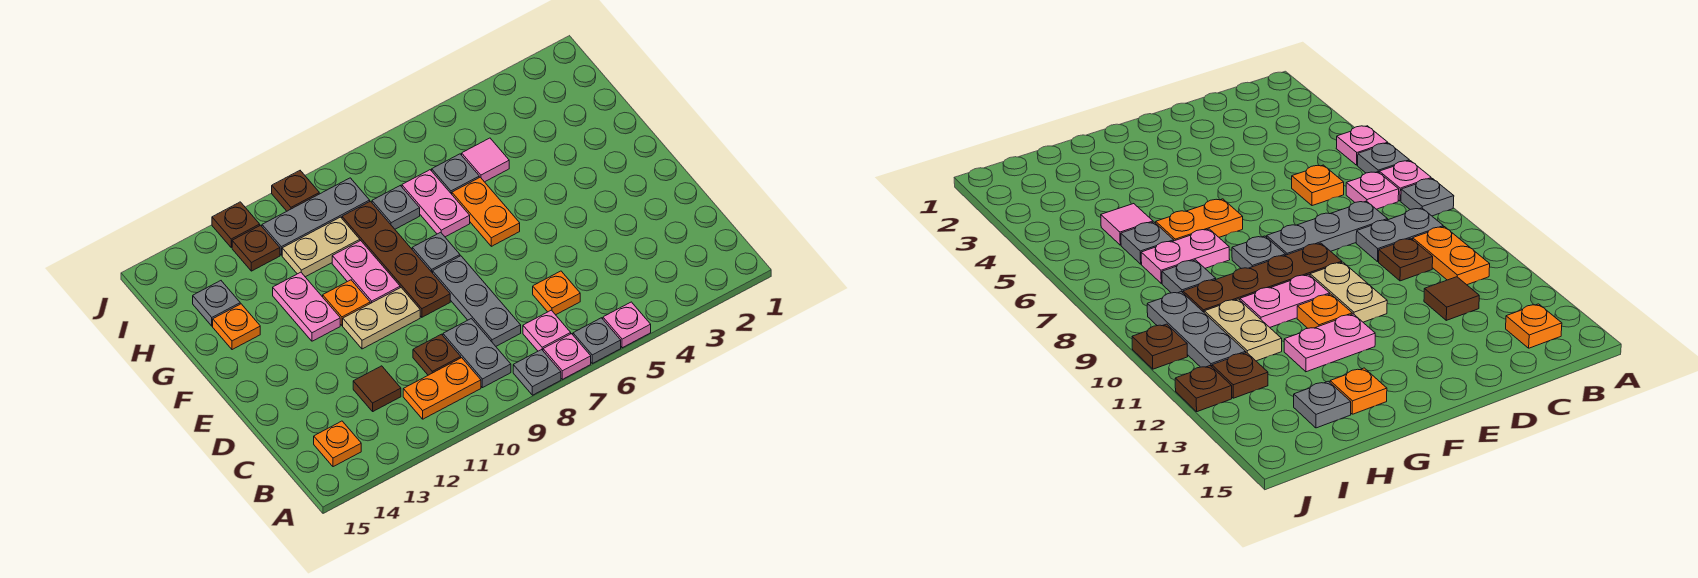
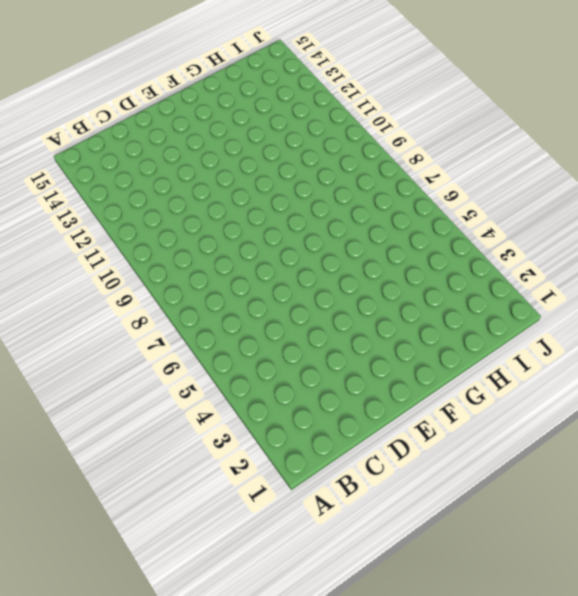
none -> pink 1x1 plate [603,302,651,348]
none -> grey 1x1 plate [573,318,621,363]
none -> pink 1x1 plate [543,334,591,379]
none -> grey 1x1 plate [513,350,561,395]

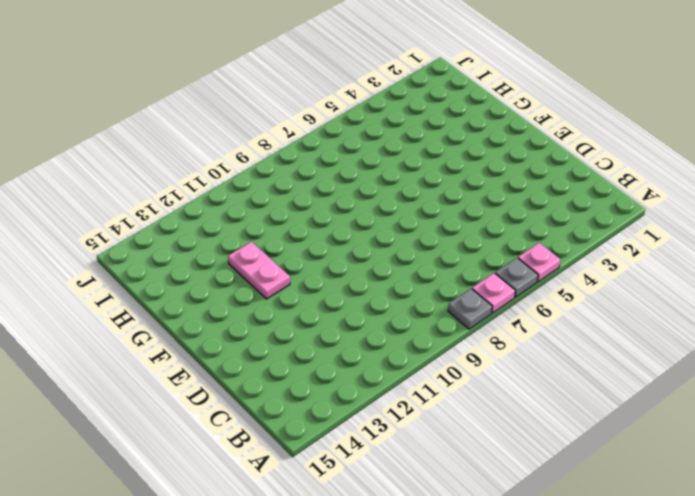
none -> pink 1x1 plate [523,310,571,351]
none -> grey 1x2 plate [443,318,511,388]
none -> orange 1x2 plate [403,358,481,419]
none -> orange 1x1 plate [314,421,361,467]

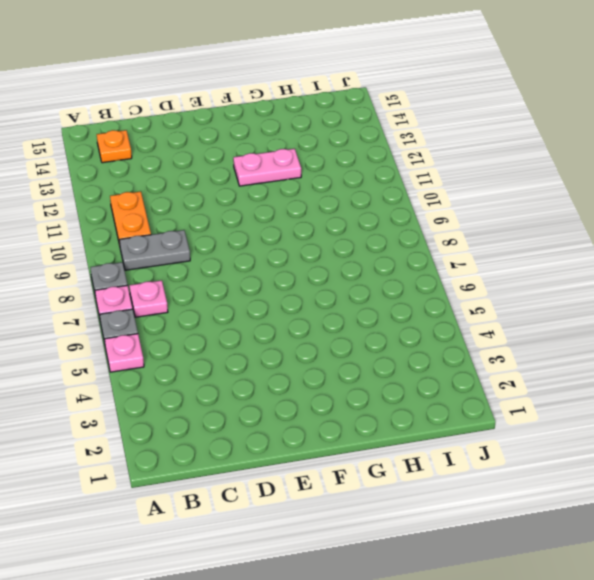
none -> orange 1x1 plate [533,271,580,315]
none -> grey 1x3 plate [433,256,521,346]
none -> brown 1x1 plate [413,334,461,375]
none -> brown 1x1 tile [353,366,401,411]

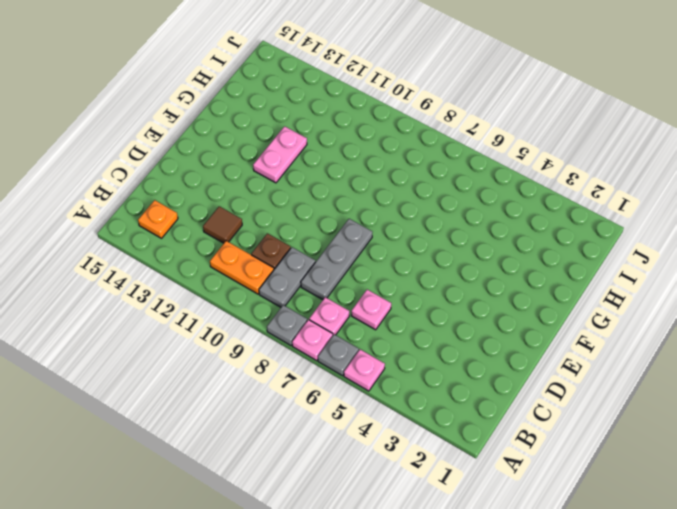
pink 1x1 plate [351,290,391,330] -> orange 1x1 plate [533,271,580,315]
none -> brown 1x4 plate [342,201,450,317]
none -> tan 1x2 plate [343,288,420,349]
none -> orange 1x2 plate [452,177,520,246]
none -> grey 1x1 plate [412,232,460,273]

